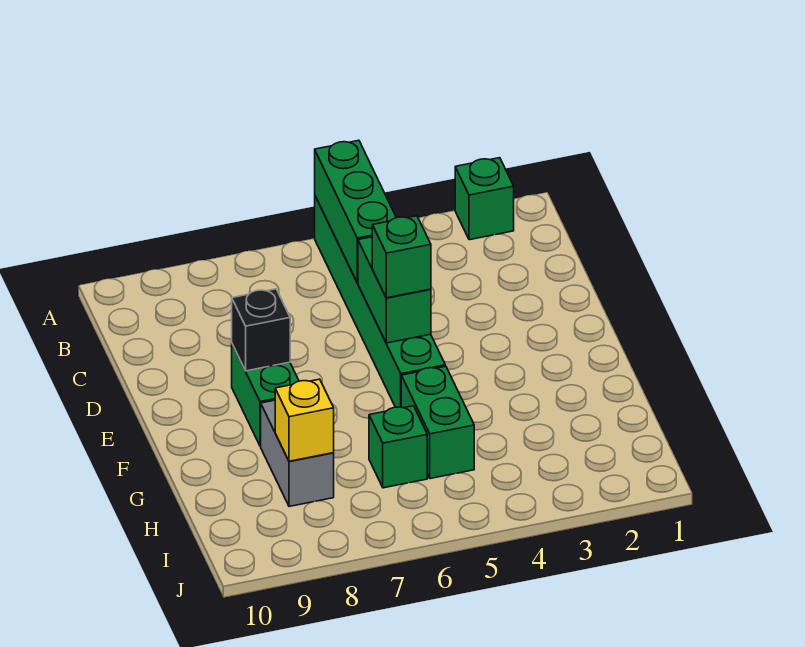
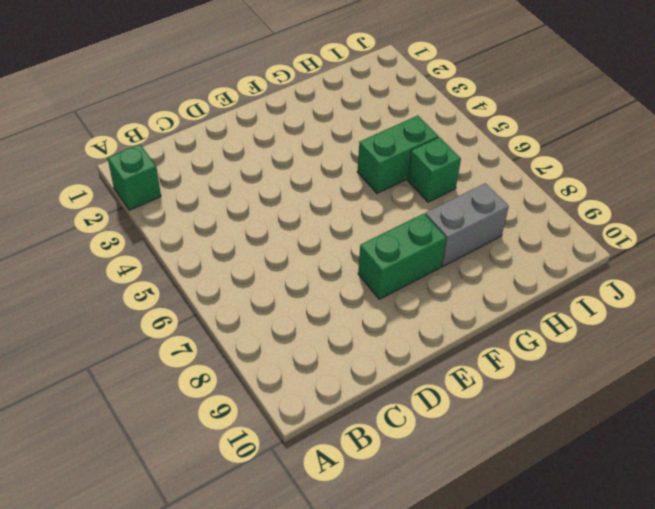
none -> green 1x6 brick [315,196,445,407]
none -> green 1x3 brick [315,140,396,283]

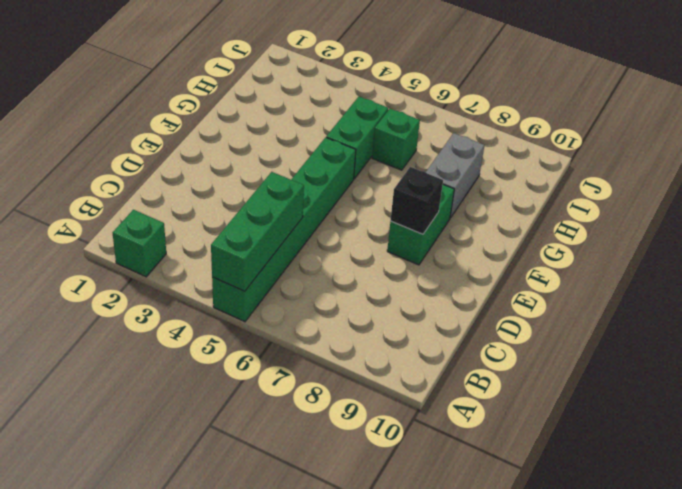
none -> green 1x2 brick [358,237,431,343]
none -> yellow 1x1 brick [275,379,334,461]

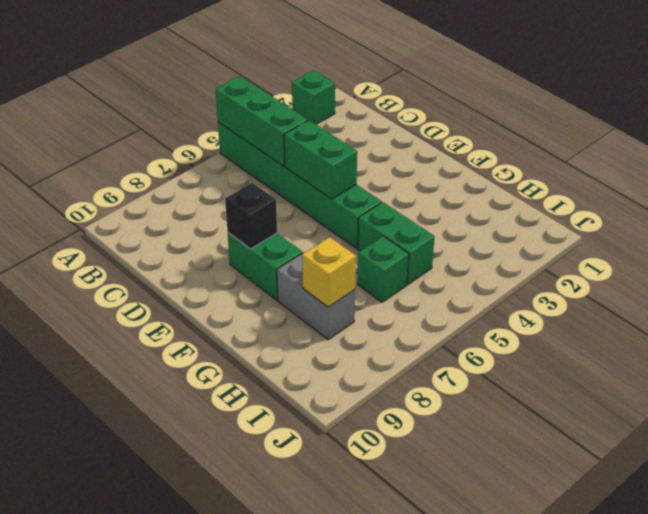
none -> green 1x1 brick [372,216,431,298]

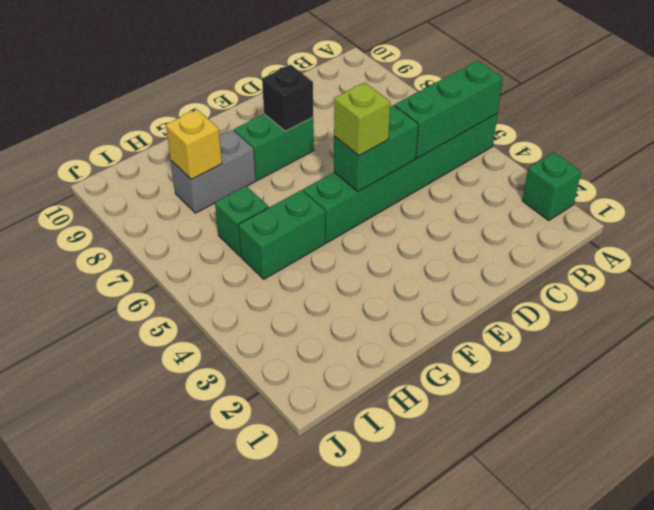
lime 1x1 brick [334,83,390,156] -> green 1x1 brick [372,216,431,298]

